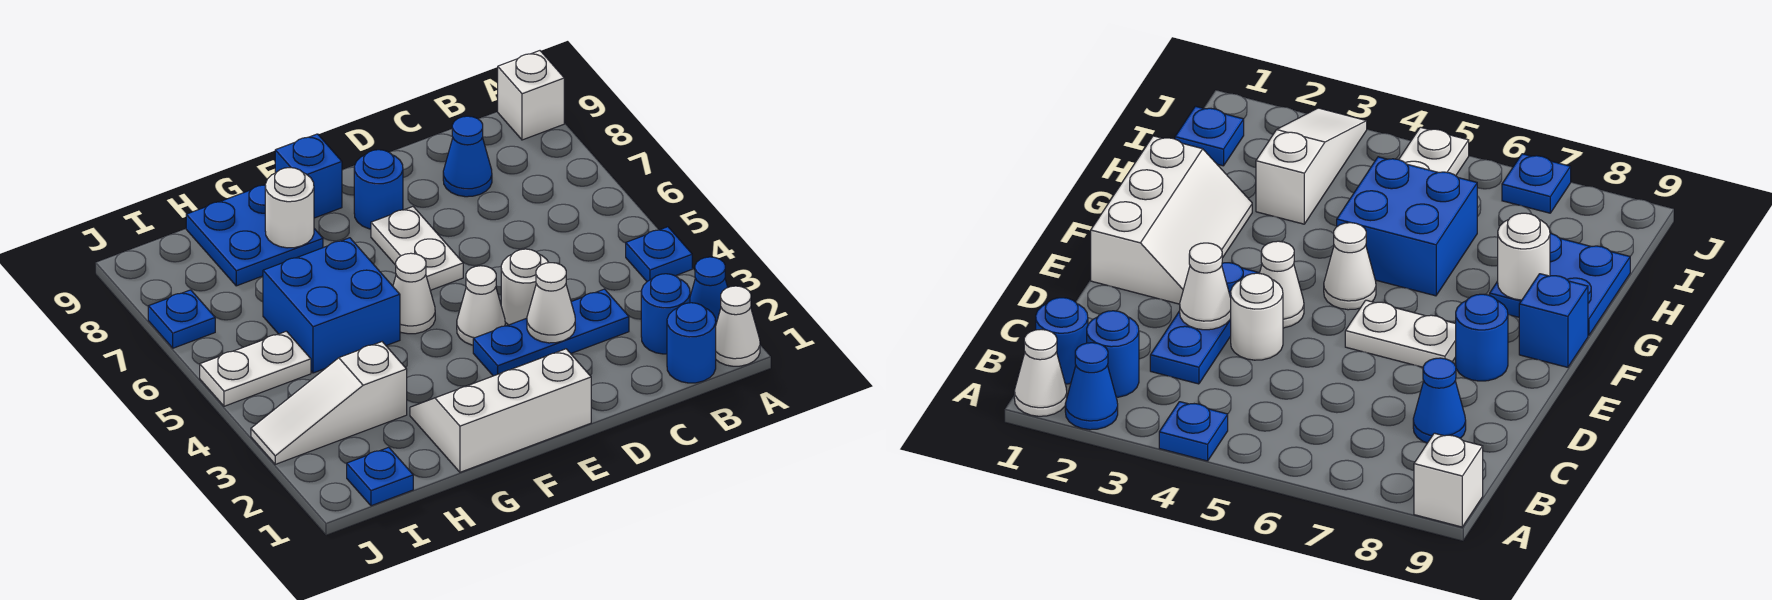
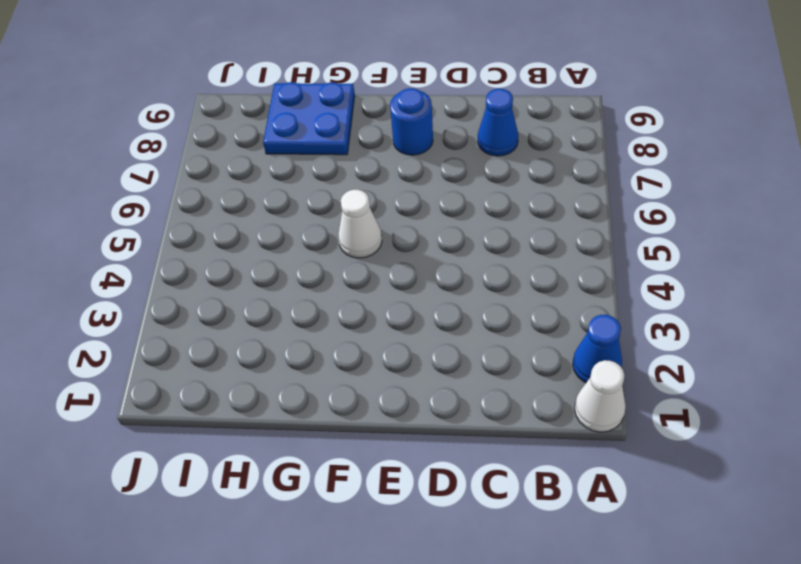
none -> blue 1x1 plate [626,227,692,281]
none -> white 1x1 brick [498,51,564,140]
none -> blue 1x1 round brick [667,303,716,383]

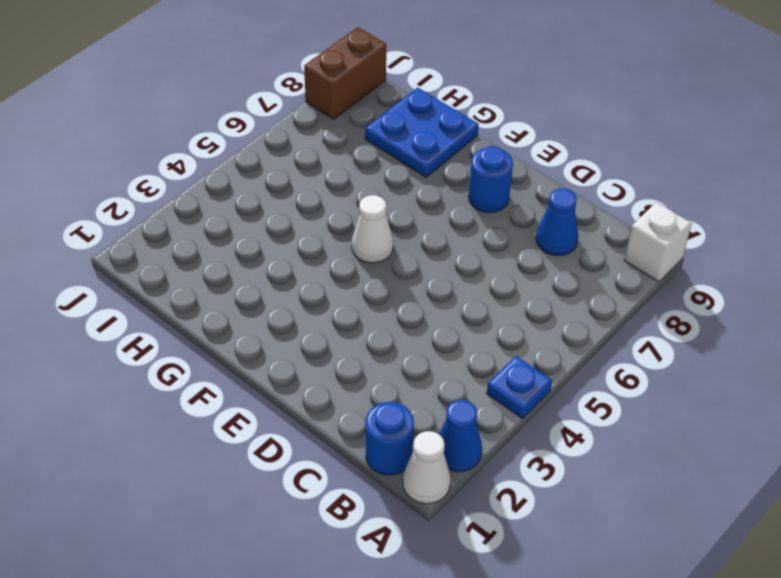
brown 1x2 brick [304,27,386,119] -> none
none -> blue 1x1 round brick [641,274,690,354]
none -> blue 1x3 plate [473,289,629,376]
none -> white 1x1 round brick [501,249,549,325]

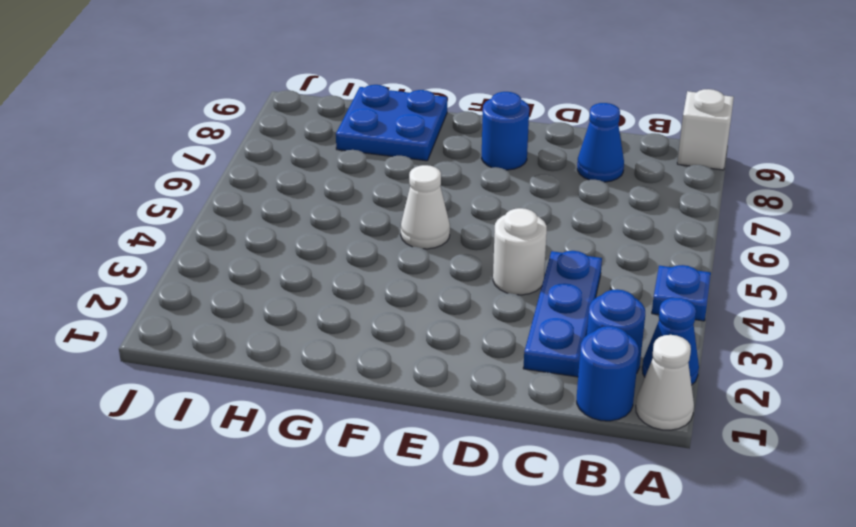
blue 1x3 plate [523,251,602,377] -> blue 1x3 plate turned to [473,289,629,376]
none -> white 2x3 slope [410,349,591,472]
none -> white 1x1 cone [457,266,505,345]
none -> white 1x2 plate [371,207,463,290]

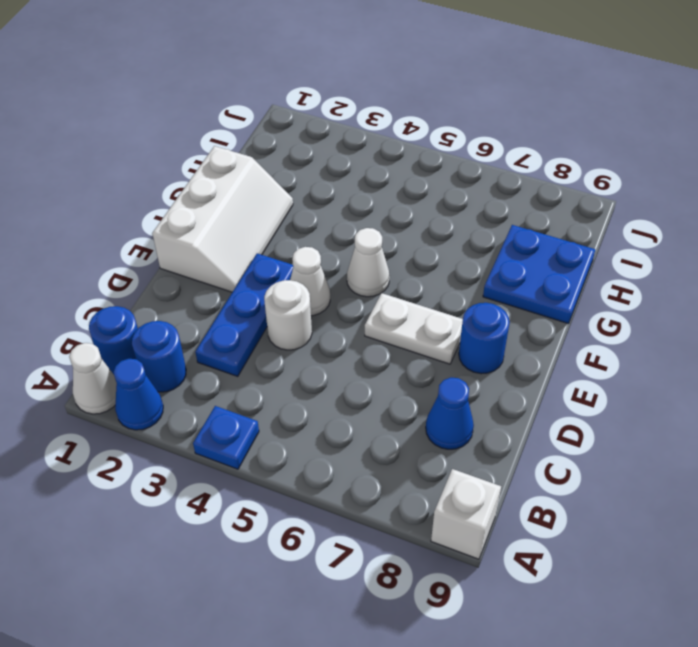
none -> blue 1x1 brick [275,134,342,218]
none -> blue 2x2 brick [263,238,400,373]
none -> white 1x3 slope [251,342,407,464]

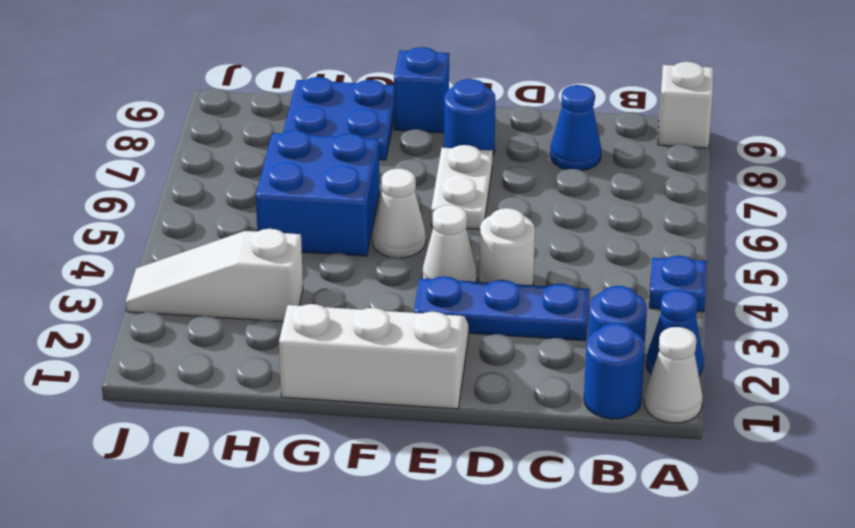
none -> blue 1x1 plate [347,447,413,506]
none -> white 1x2 plate [200,331,311,406]
none -> blue 1x1 plate [148,290,215,348]

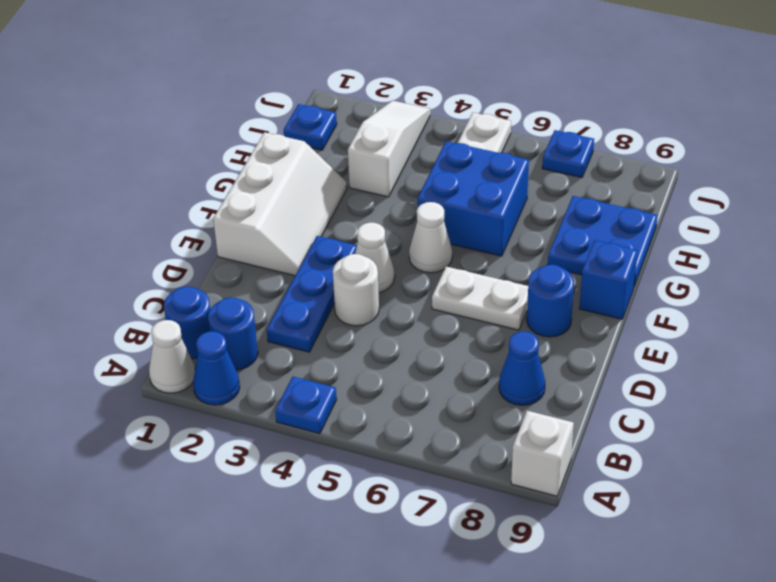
none -> white 1x1 cone [527,263,575,343]
none -> white 1x1 round brick [265,168,314,248]

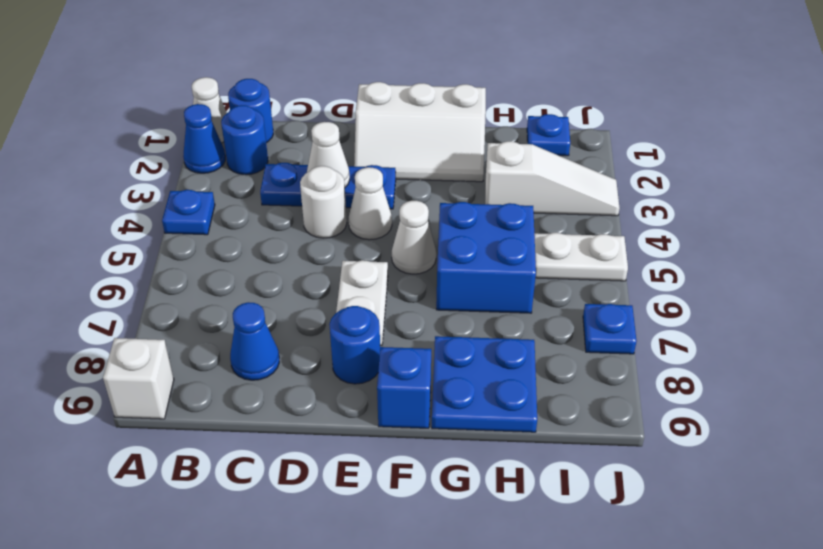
none -> white 1x1 round brick [265,168,314,248]

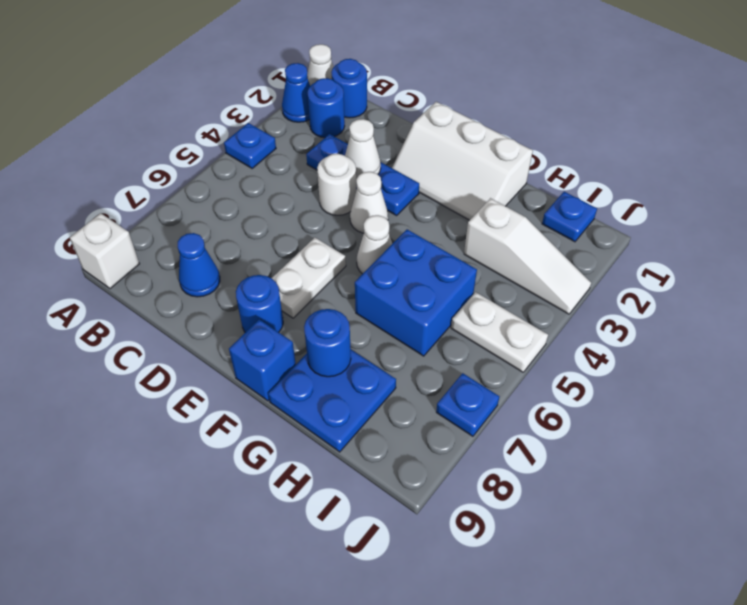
blue 1x1 round brick [304,309,351,377] -> white 1x1 round brick [265,168,314,248]

